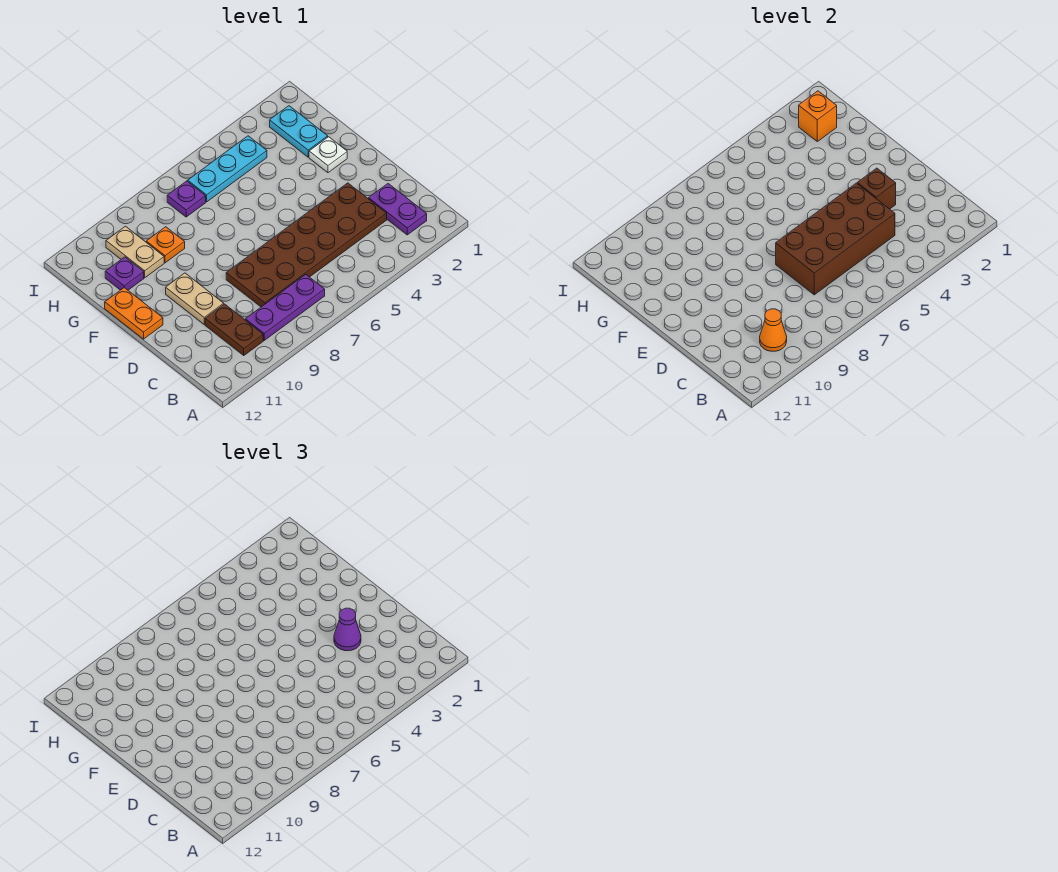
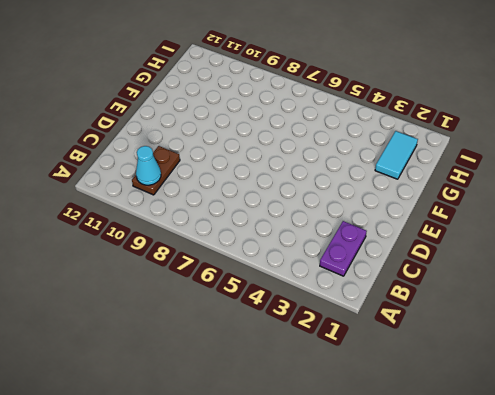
cyan 1x1 cone [136,146,161,185] -> orange 1x1 cone [760,309,787,351]
cyan 1x2 tile [375,131,418,179] -> cyan 1x2 plate [270,106,328,157]
none -> purple 1x3 plate [245,274,325,340]
none -> brown 2x6 plate [226,183,387,307]
none -> tan 1x2 plate [166,273,224,324]

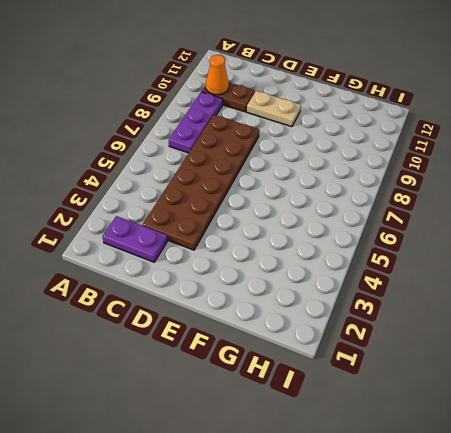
none -> orange 1x2 plate [105,288,163,339]
none -> white 1x1 plate [309,137,347,173]
none -> cyan 1x2 plate [270,106,328,157]

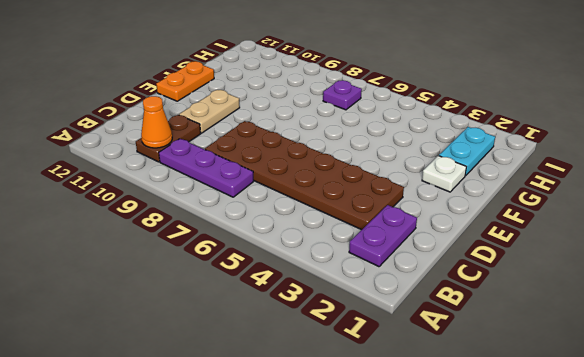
none -> orange 1x1 plate [146,227,185,263]
none -> tan 1x2 plate [106,226,164,278]
none -> purple 1x1 plate [105,257,144,290]

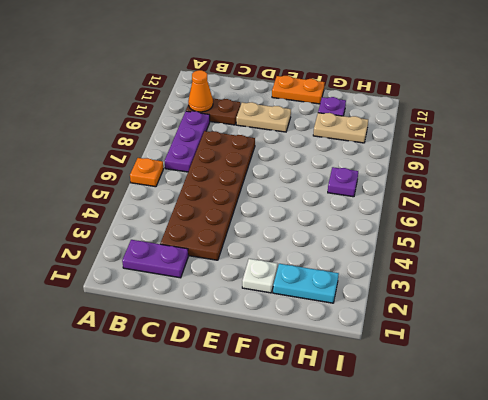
orange 1x1 plate [130,158,163,187] -> orange 1x1 plate moved to [146,227,185,263]
none -> cyan 1x3 plate [188,136,267,202]
none -> brown 2x4 brick [776,183,895,295]
none -> brown 1x1 brick [857,168,896,209]

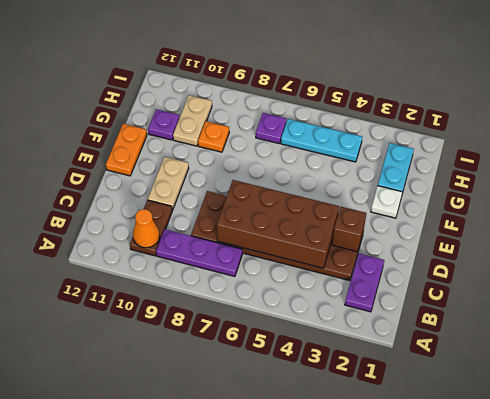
none -> orange 1x1 brick [799,91,837,141]
none -> purple 1x1 cone [334,608,361,651]

